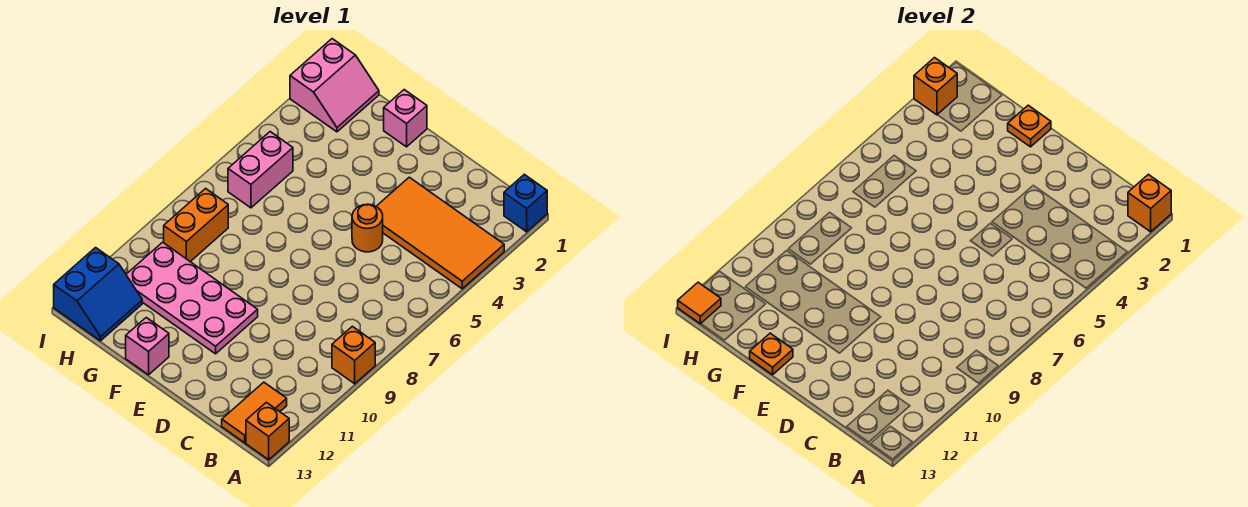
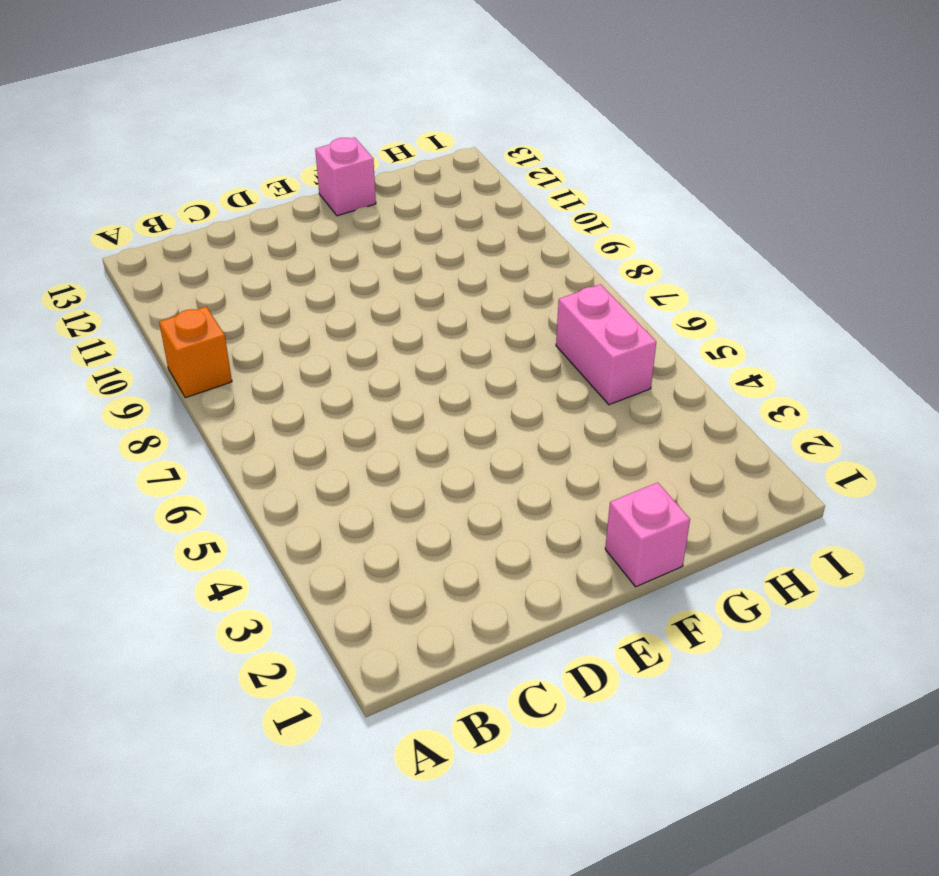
none -> blue 1x1 brick [504,174,547,232]
none -> orange 2x4 tile [376,177,504,289]
none -> orange 1x1 brick [246,402,289,460]

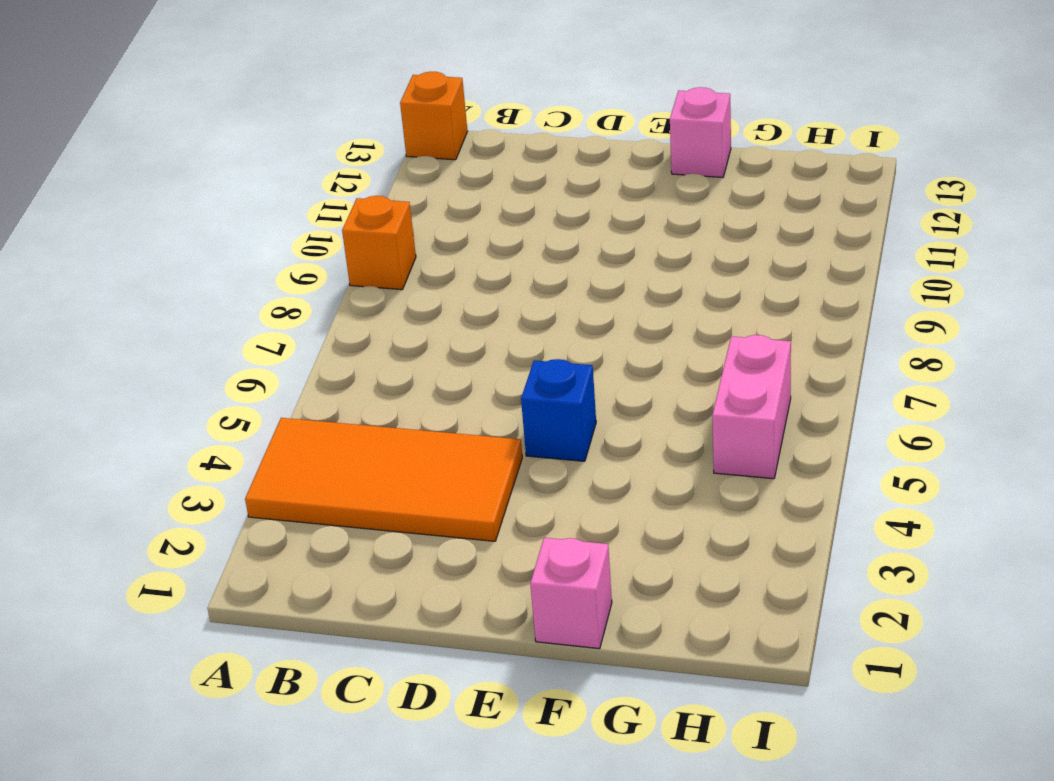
blue 1x1 brick [521,359,596,461] -> blue 1x1 brick moved to [504,174,547,232]
none -> orange 1x2 tile [222,382,287,443]
none -> orange 1x1 round brick [352,204,383,252]
none -> pink 2x4 plate [126,242,258,354]

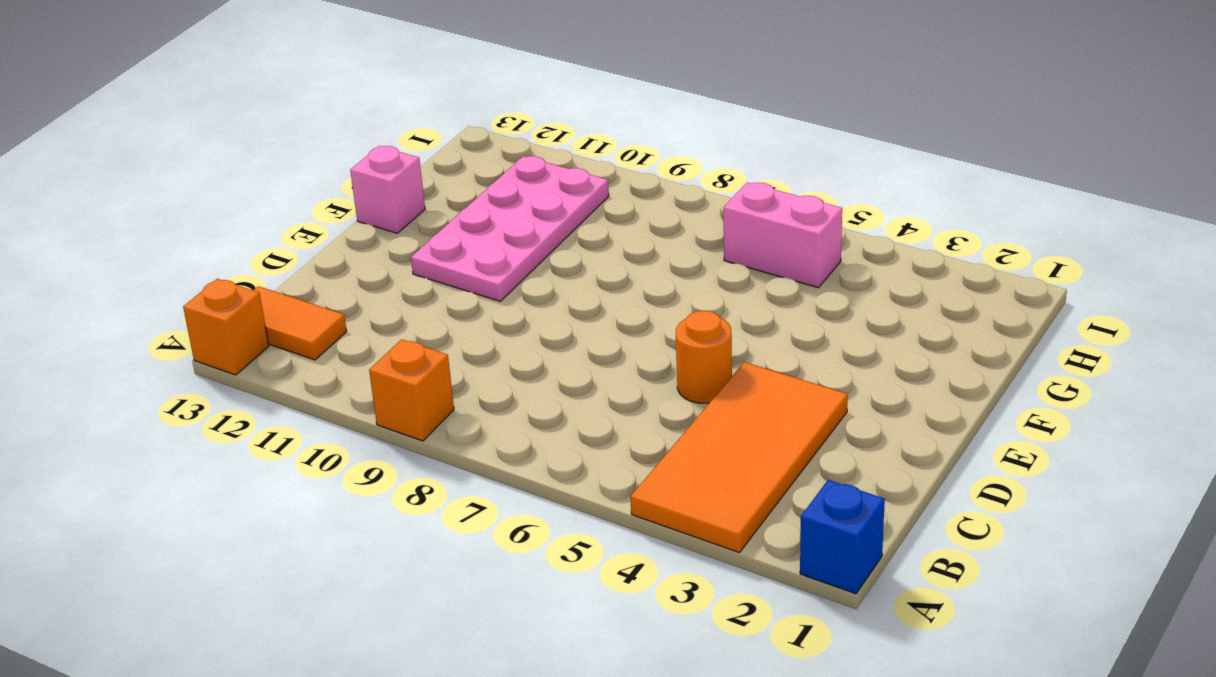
none -> pink 1x1 brick [384,90,427,147]
none -> pink 2x2 slope [290,39,379,132]
none -> orange 1x2 brick [164,189,228,262]

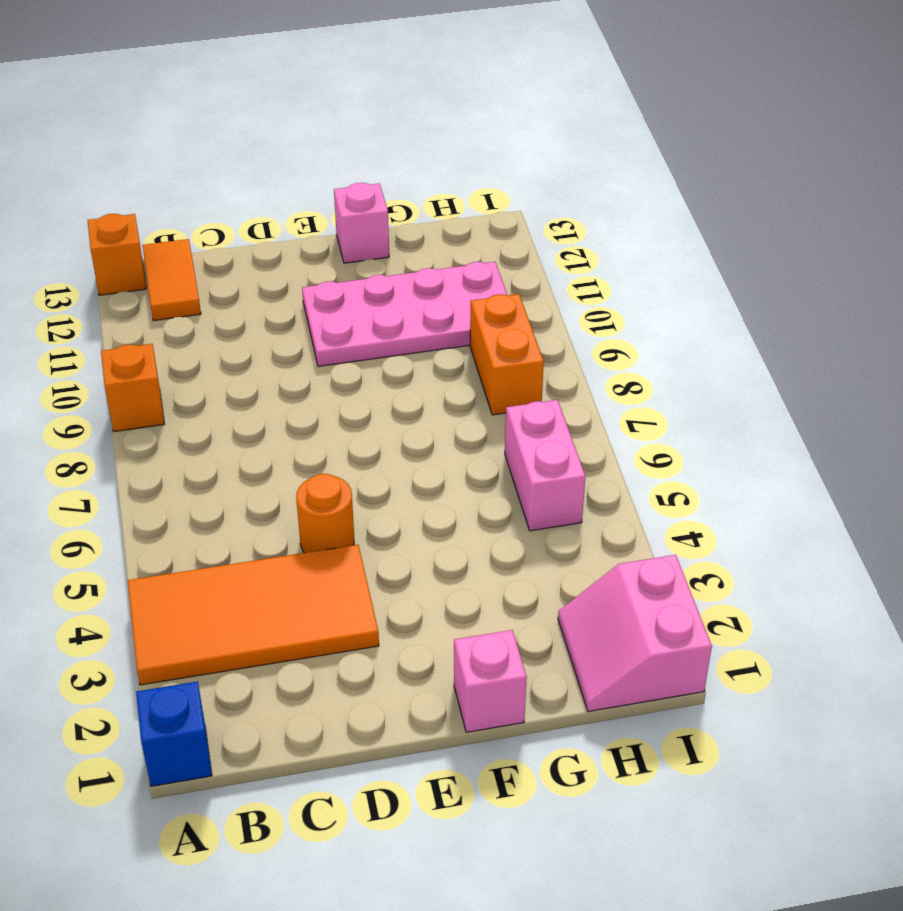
none -> blue 2x2 slope [54,248,142,341]
none -> orange 1x1 brick [1128,174,1171,232]
none -> orange 1x1 plate [1008,105,1051,147]

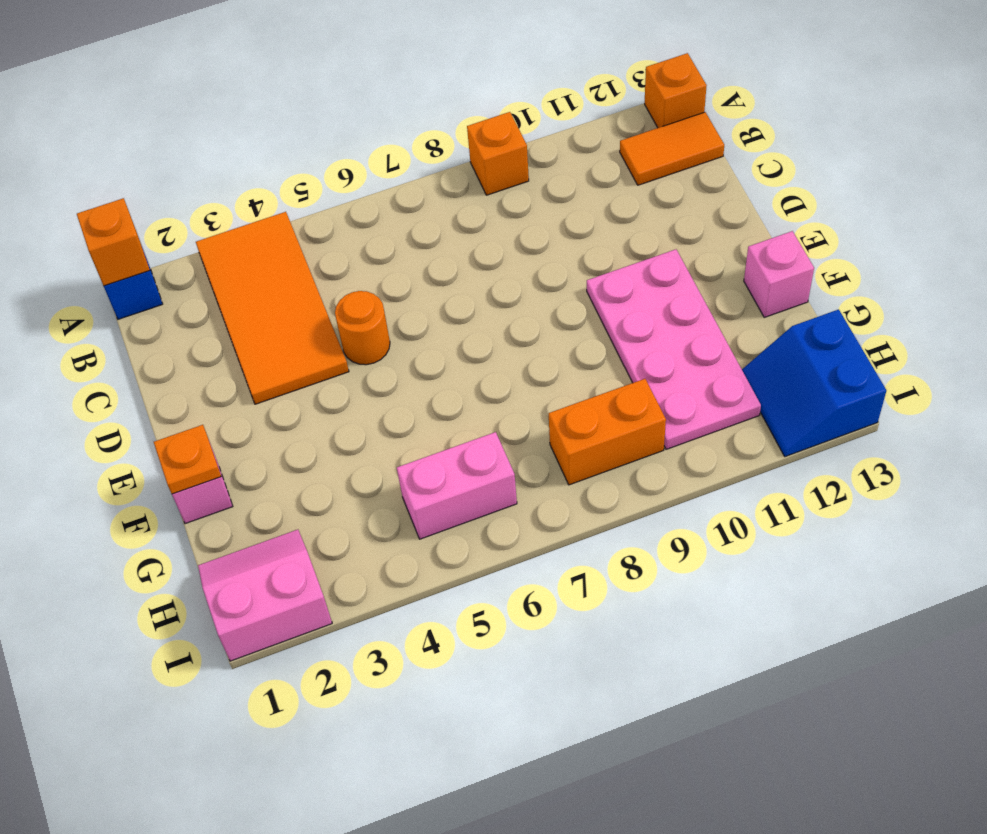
blue 2x2 slope [742,309,886,457] -> blue 2x2 slope turned to [54,248,142,341]
none -> orange 1x1 plate [750,333,793,375]
none -> orange 1x1 brick [914,58,957,115]
none -> orange 1x1 tile [678,282,721,324]

